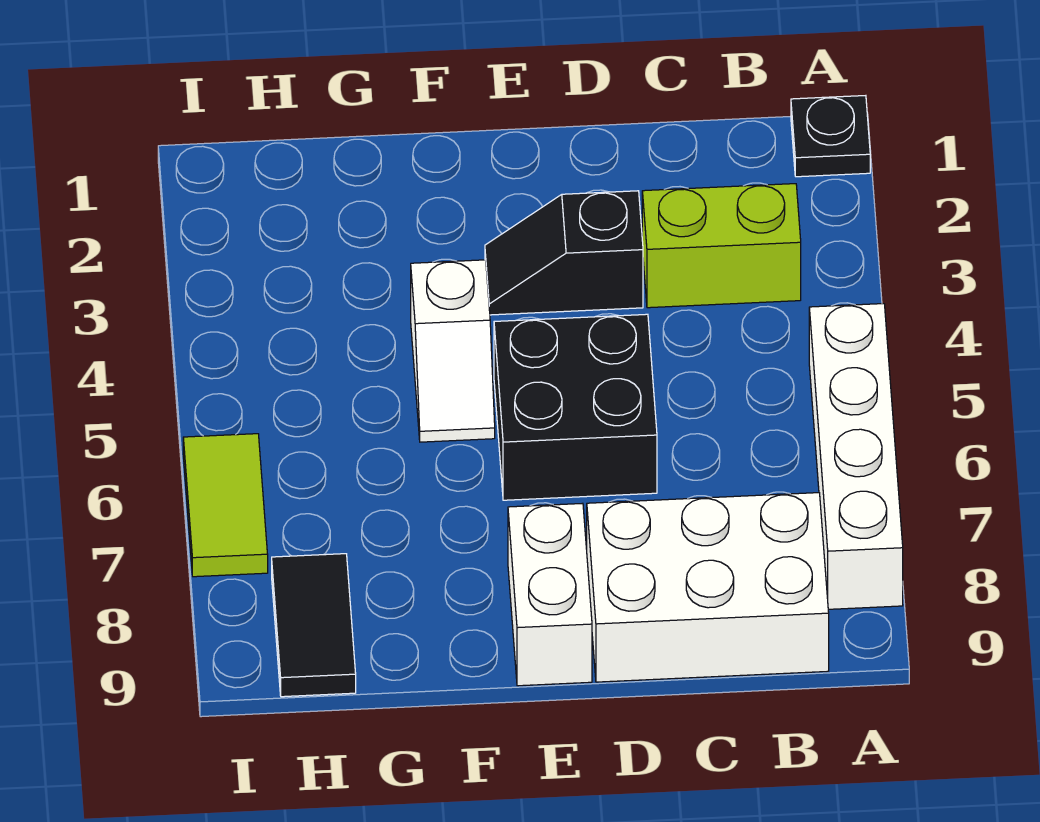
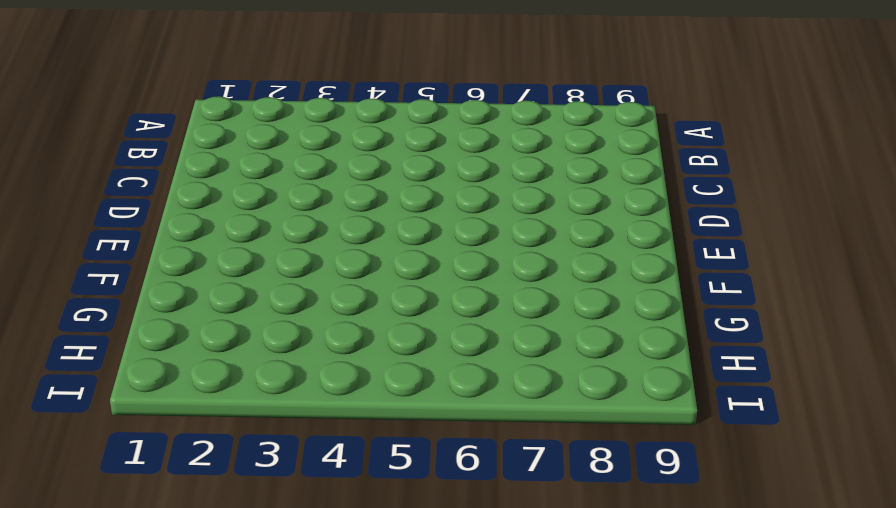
none -> black 1x1 plate [791,96,870,177]
none -> white 1x4 brick [809,304,903,609]

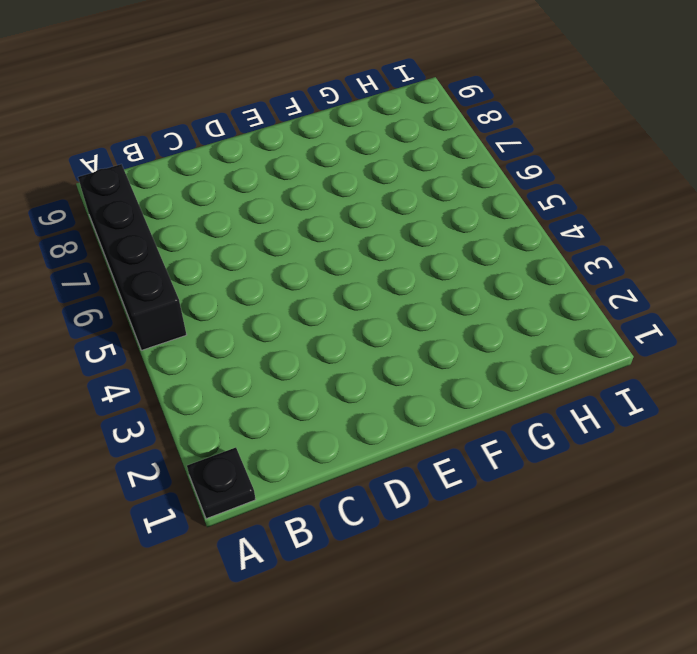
black 1x4 brick [78,164,187,350] -> white 1x4 brick [809,304,903,609]
none -> lime 1x2 brick [642,184,801,308]
none -> white 2x3 brick [587,493,829,682]

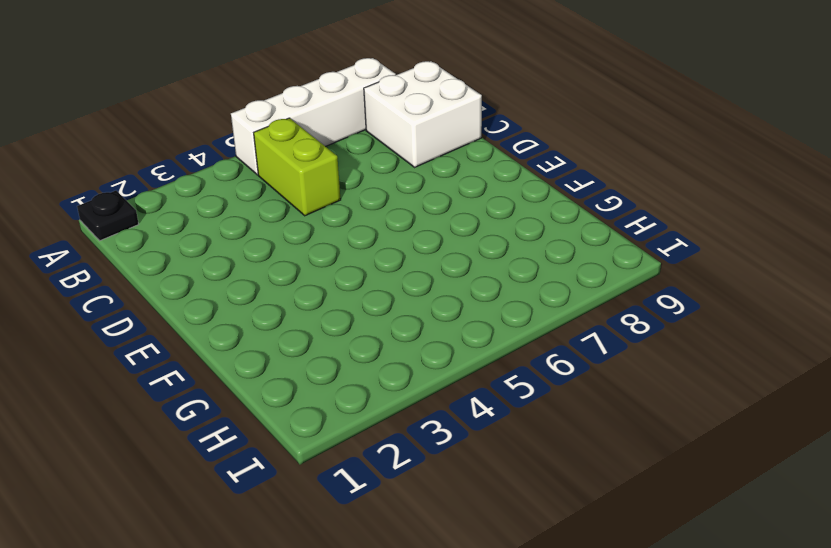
lime 1x2 brick [254,118,341,216] -> lime 1x2 brick moved to [642,184,801,308]
white 2x2 brick [364,61,482,167] -> white 2x3 brick [587,493,829,682]
none -> black 1x2 slope [485,191,643,315]
none -> black 2x2 brick [494,314,657,500]

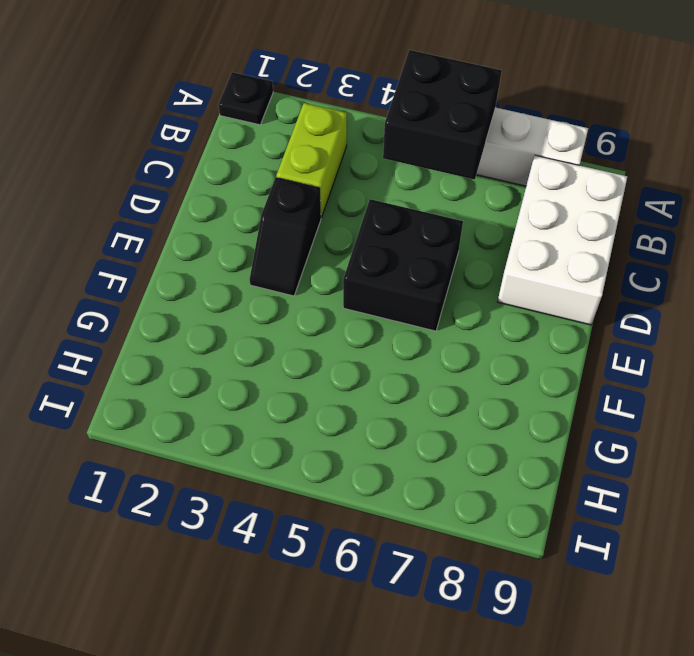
black 2x2 brick [383,50,502,180] -> none
none -> white 1x2 brick [508,503,592,686]
none -> white 1x2 slope [411,260,495,442]

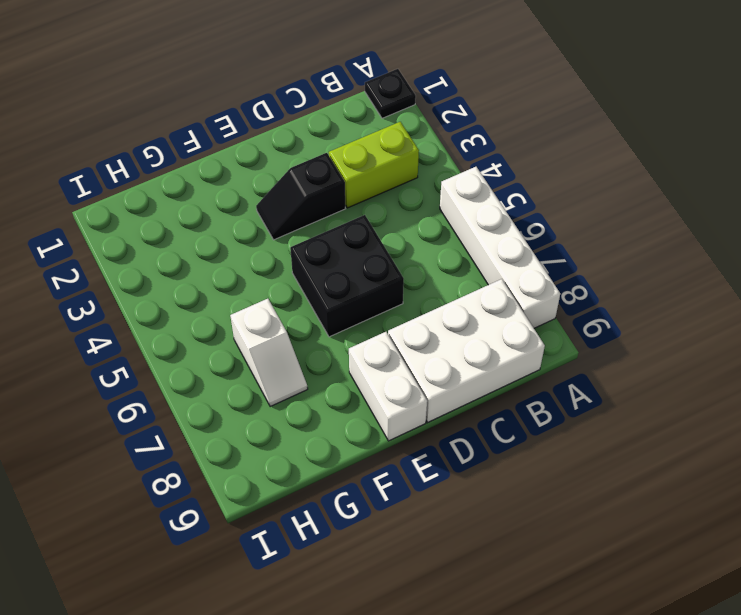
white 1x2 slope [230,299,308,407] -> white 1x2 slope moved to [411,260,495,442]
none -> black 1x2 tile [272,554,356,697]
none -> lime 1x2 tile [183,434,268,577]

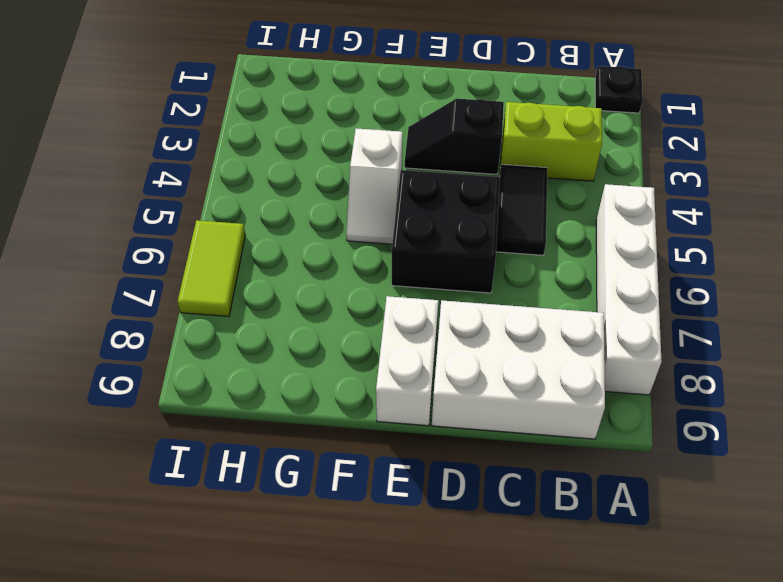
black 1x2 tile [496,164,547,255] -> black 1x2 tile moved to [272,554,356,697]

